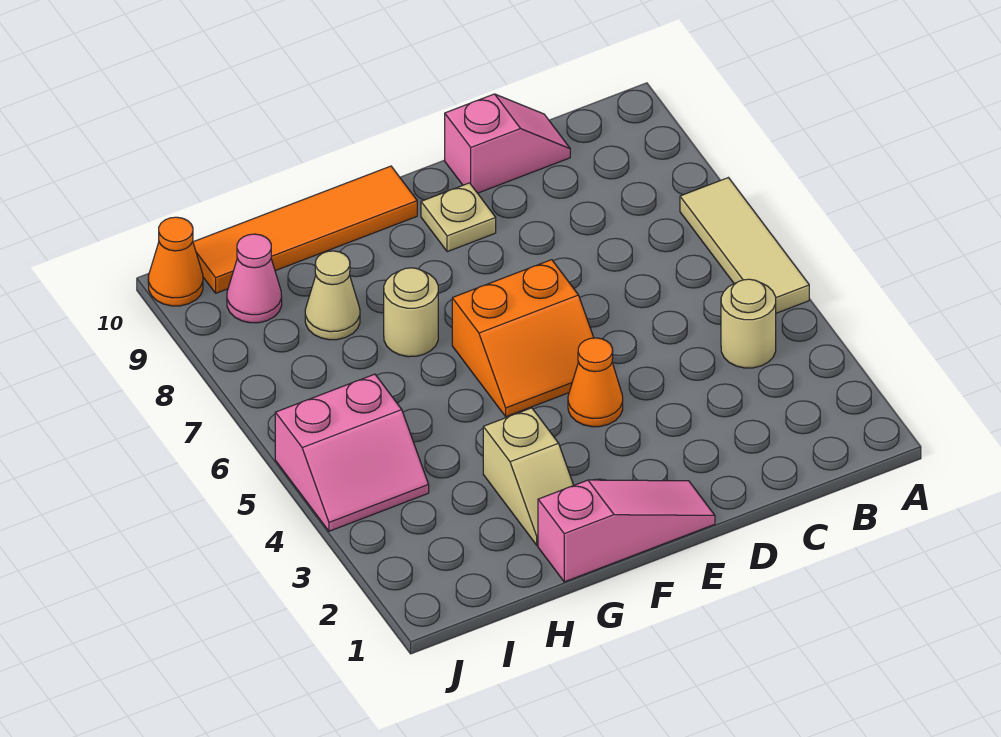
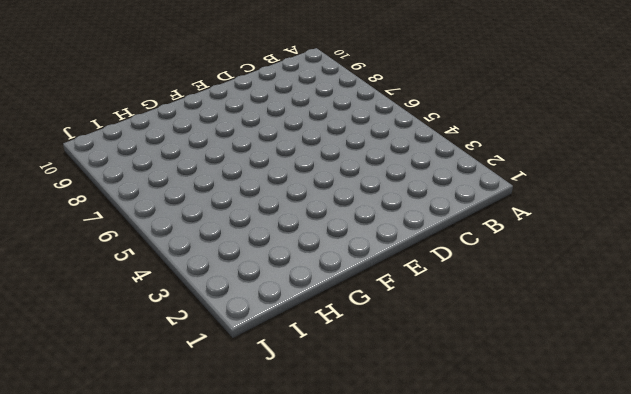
none -> tan 1x3 tile [680,178,809,313]
none -> tan 1x1 round brick [721,279,776,368]
none -> pink 1x2 slope [445,94,570,193]

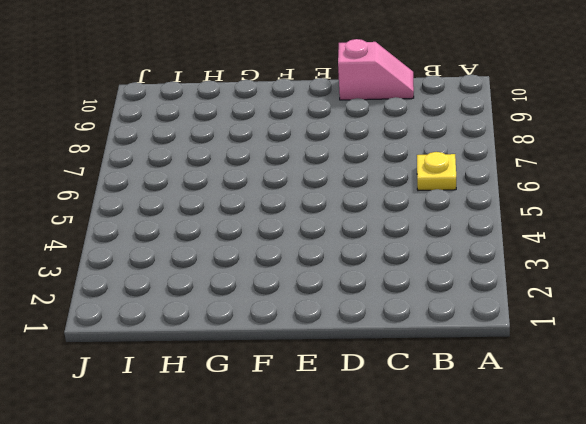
yellow 1x1 plate [417,152,456,191] -> none
none -> tan 1x3 tile [680,178,809,313]
none -> tan 1x1 round brick [721,279,776,368]
none -> pink 1x3 slope [538,480,715,582]

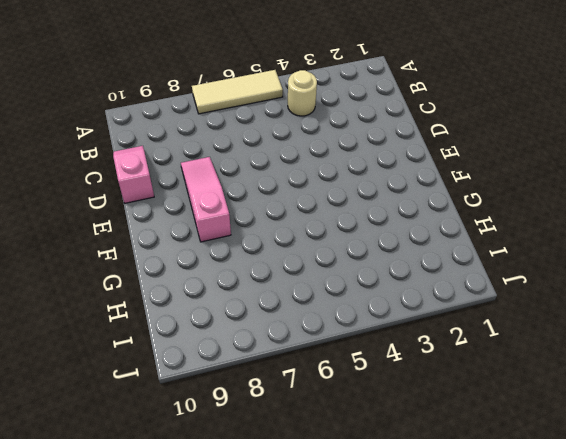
pink 1x3 slope [181,157,231,242] -> pink 1x3 slope moved to [538,480,715,582]
none -> orange 1x1 cone [568,338,623,427]
none -> orange 2x2 slope [452,260,594,417]
none -> tan 1x1 plate [421,183,496,252]

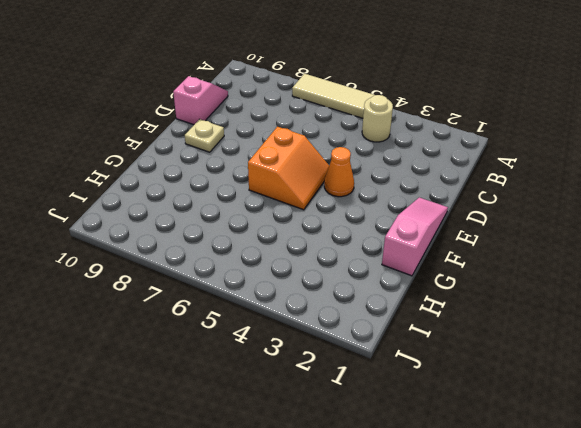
none -> orange 1x4 tile [193,166,417,293]
none -> tan 1x2 slope [483,408,574,545]
none -> tan 1x1 round brick [384,268,438,357]

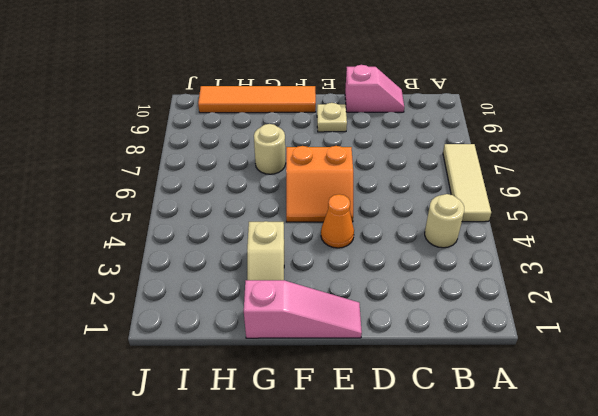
none -> tan 1x1 cone [305,251,360,340]
none -> pink 2x2 slope [275,374,429,531]
none -> pink 1x1 cone [227,234,282,323]

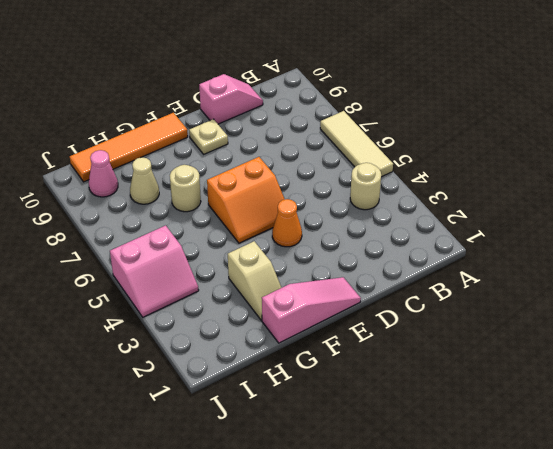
none -> orange 1x1 cone [148,217,203,306]

